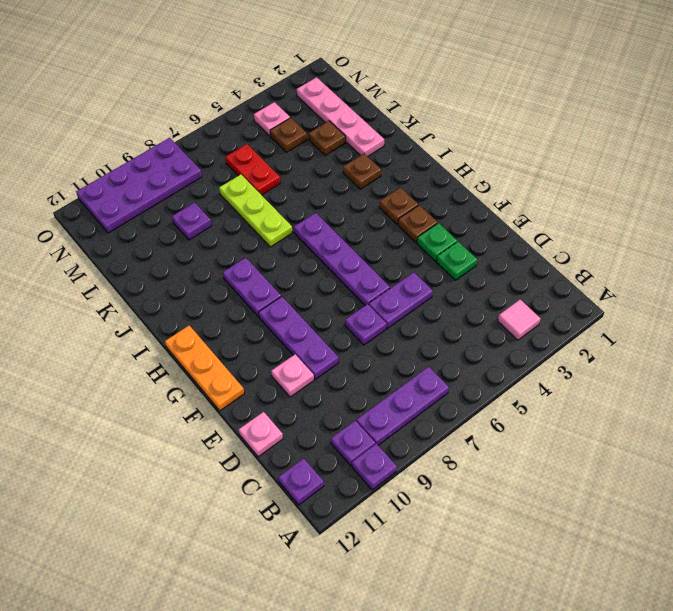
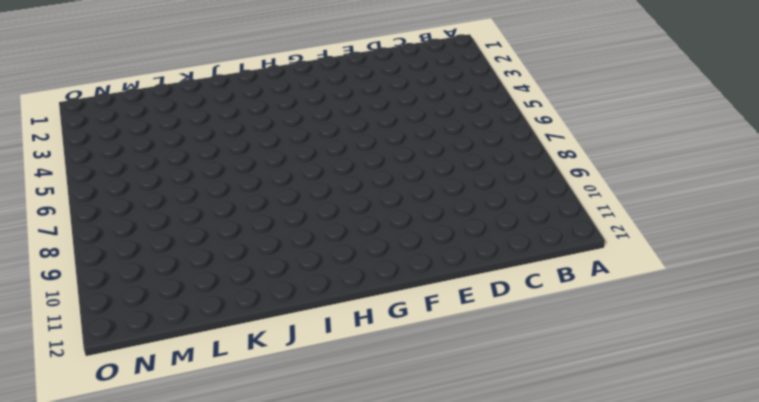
none -> purple 1x1 plate [352,444,397,490]
none -> pink 1x1 tile [498,300,541,340]
none -> purple 1x3 plate [356,367,449,445]

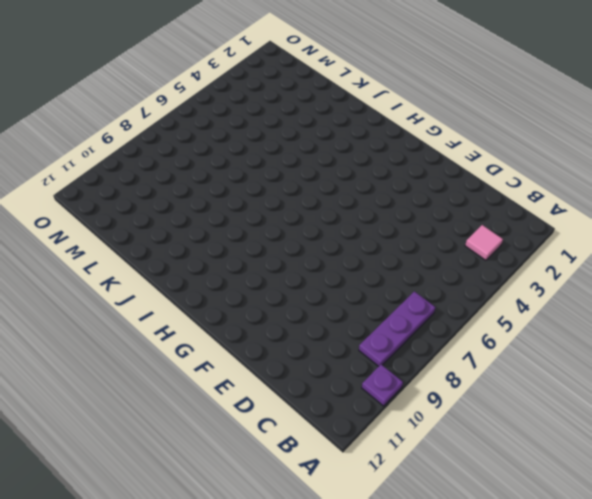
none -> purple 1x1 plate [331,421,375,466]
none -> purple 1x1 plate [279,458,324,505]
none -> pink 1x1 plate [239,412,283,457]

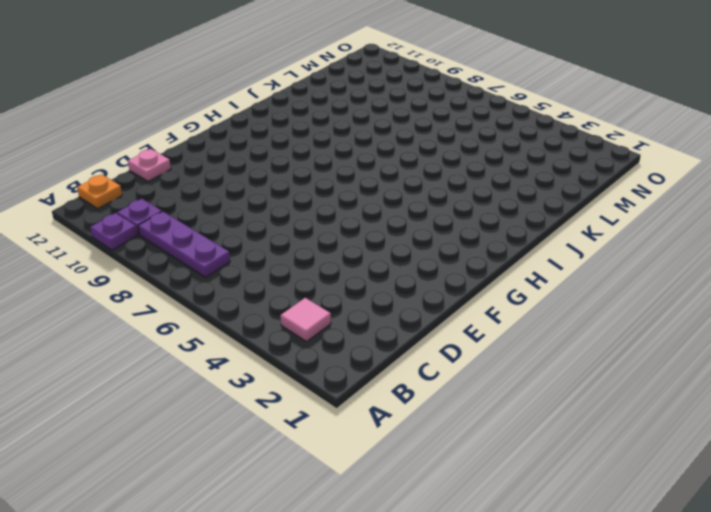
orange 1x1 plate [77,174,122,209] -> purple 1x1 plate [279,458,324,505]
none -> green 1x1 plate [437,242,477,280]
none -> purple 1x2 plate [369,272,433,328]
none -> purple 1x1 plate [345,304,387,345]

